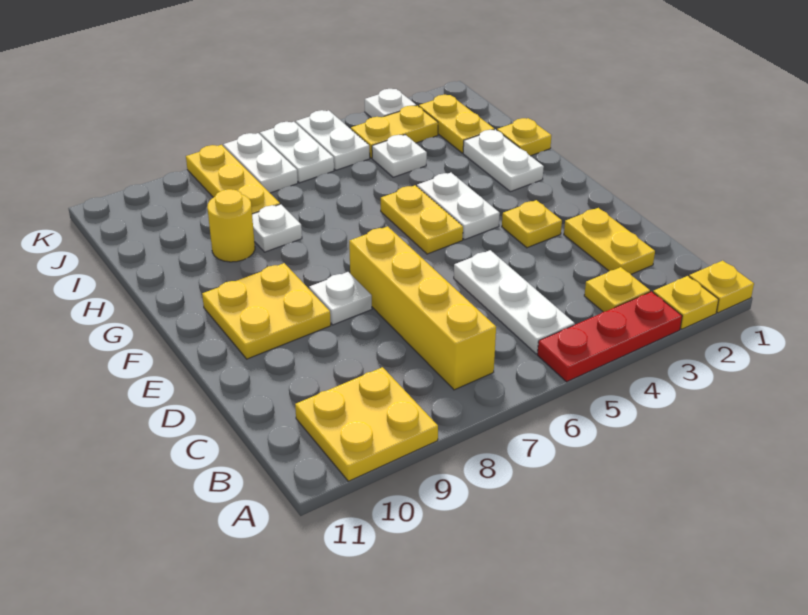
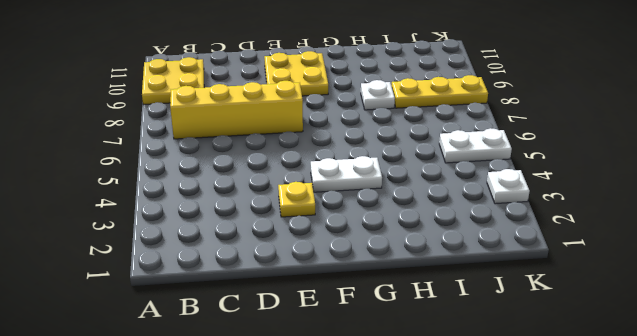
none -> yellow 1x1 plate [689,261,754,313]
none -> yellow 1x1 plate [653,276,719,329]
none -> red 1x3 plate [537,292,682,382]

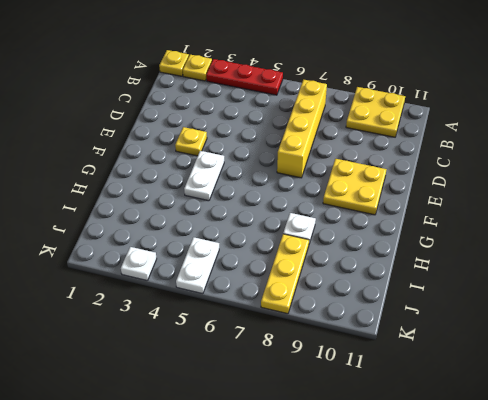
none -> yellow 1x1 plate [584,267,650,312]
none -> white 1x3 plate [454,250,575,354]
none -> yellow 1x2 plate [564,208,655,274]

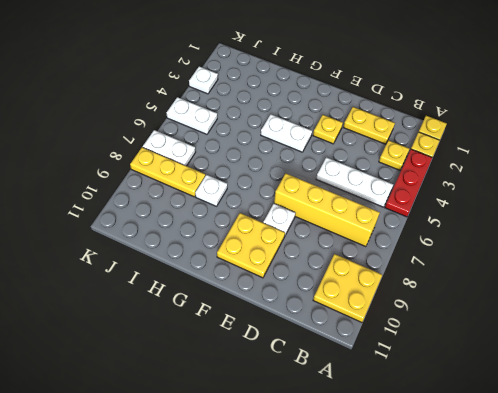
none -> yellow 1x2 plate [381,185,463,254]
none -> white 1x2 plate [463,130,544,192]
none -> yellow 1x1 plate [497,118,551,156]

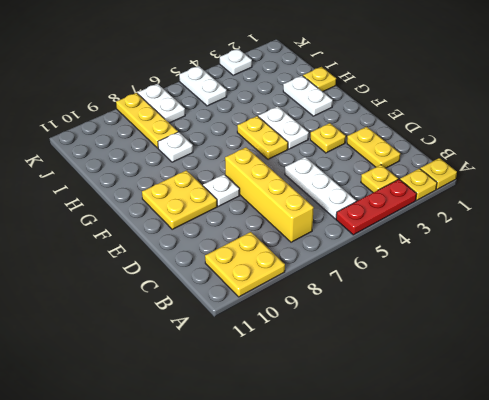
none -> yellow 1x1 round brick [207,189,255,262]
none -> yellow 1x2 plate [419,95,494,153]
none -> white 1x1 plate [372,135,427,177]

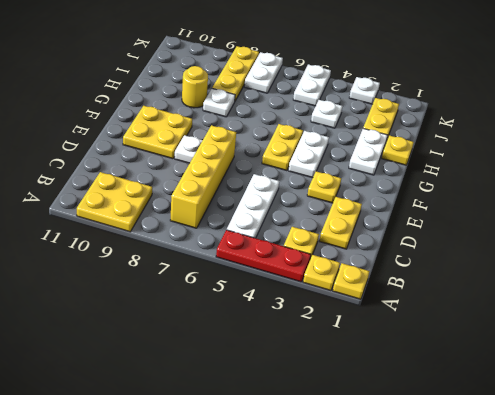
none -> yellow 1x2 plate [351,106,438,158]
none -> white 1x2 plate [260,122,334,183]

